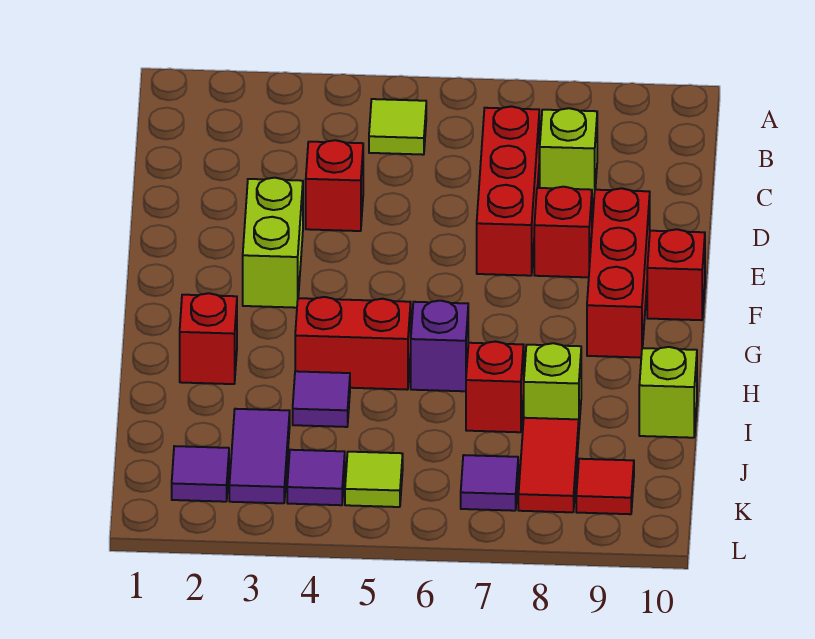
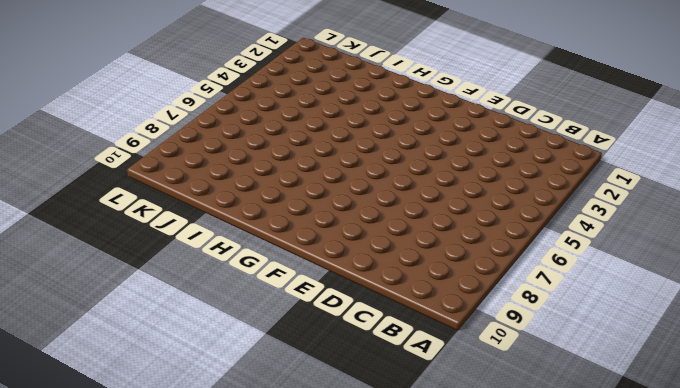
none -> lime 1x1 tile [369,99,426,155]
none -> red 1x3 brick [477,107,539,276]
none -> lime 1x1 brick [540,108,597,199]

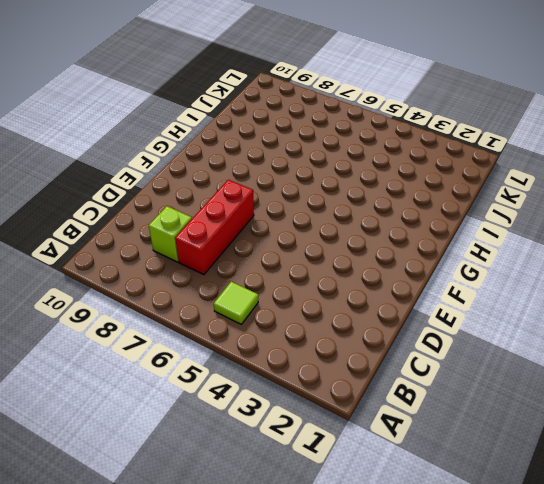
none -> red 1x1 brick [306,140,363,231]
none -> lime 1x2 brick [243,178,303,308]
none -> red 1x1 brick [534,187,592,277]

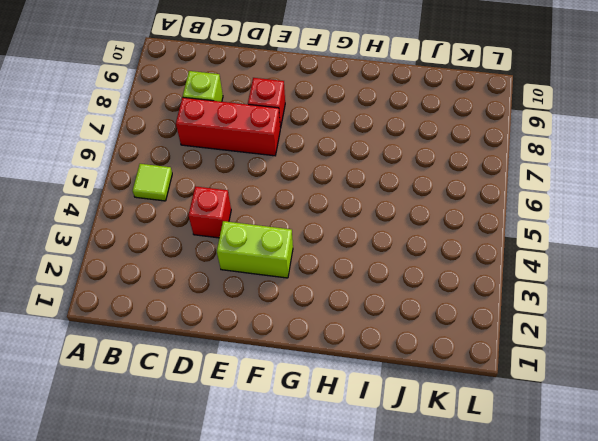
none -> red 1x3 brick [587,188,650,358]
none -> red 1x1 brick [647,229,705,320]
none -> red 1x1 brick [180,293,237,384]

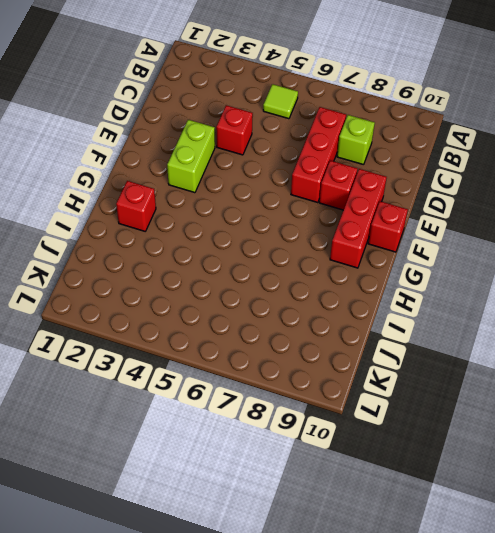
none -> red 1x2 brick [295,297,411,390]
none -> purple 1x1 brick [411,301,468,391]
none -> purple 1x1 tile [293,371,350,427]

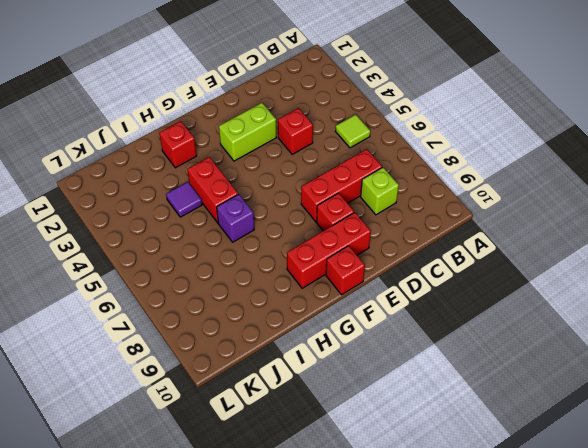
none -> red 1x1 brick [466,342,524,432]
none -> lime 1x1 brick [524,343,581,424]
none -> lime 1x1 brick [639,347,697,438]

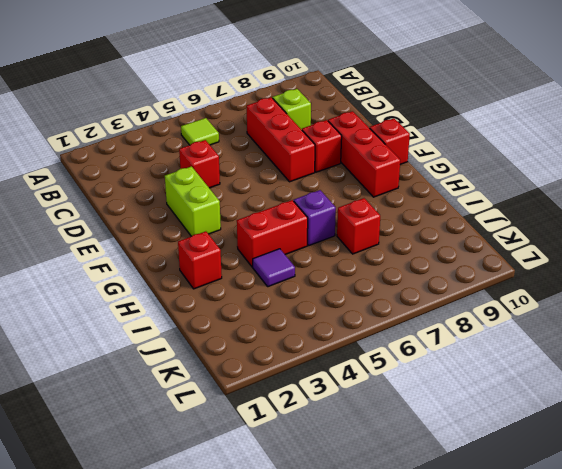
none -> lime 1x1 brick [524,343,581,424]
none -> lime 1x1 brick [639,347,697,438]
none -> purple 1x2 tile [229,409,290,503]

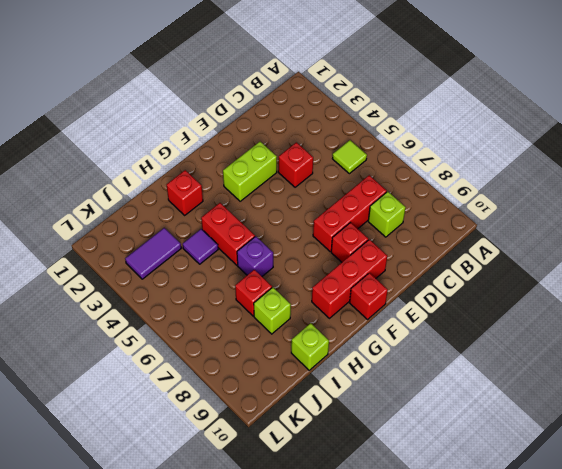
none -> red 1x2 tile [518,418,579,512]
none -> purple 1x1 tile [172,446,229,502]
none -> purple 1x1 tile [287,450,345,505]

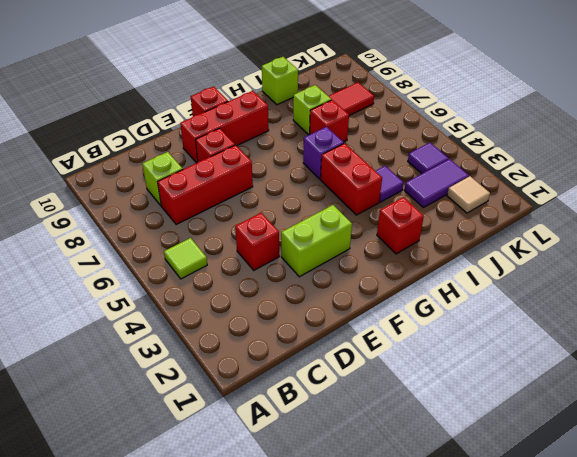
tan 1x1 tile [447,176,490,213] -> purple 1x1 tile [172,446,229,502]
none -> lime 1x1 tile [345,452,403,507]
none -> purple 1x1 tile [461,455,518,511]
none -> red 1x1 tile [576,459,634,514]

